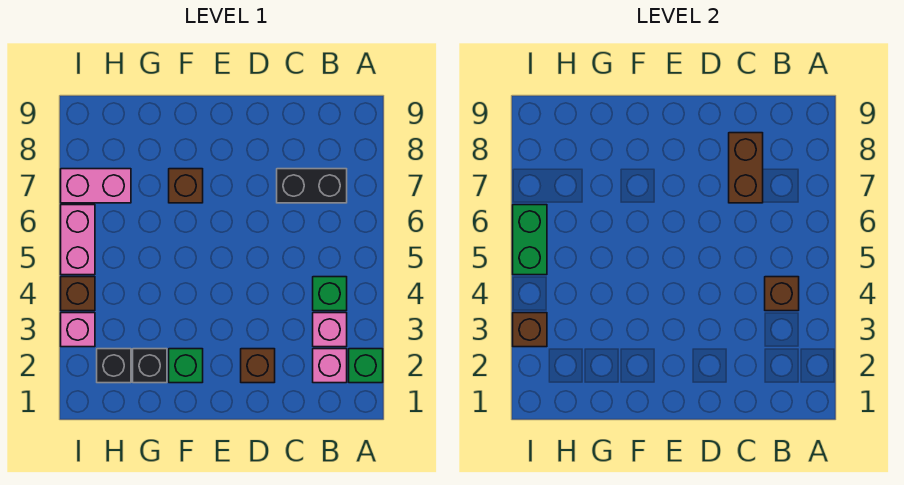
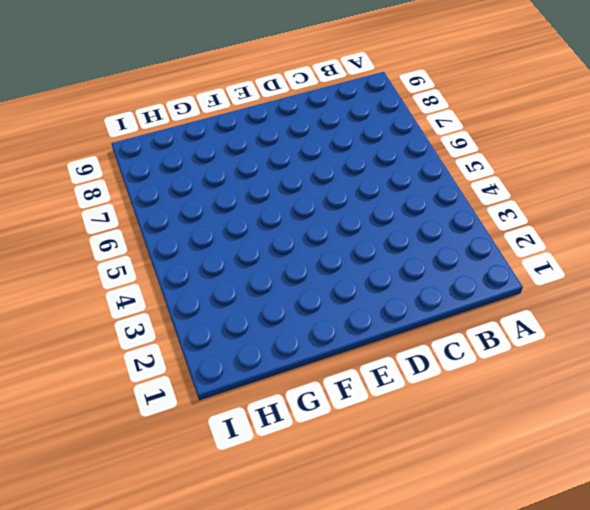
none -> green 1x1 brick [349,349,383,383]
none -> pink 1x1 brick [313,349,347,383]
none -> pink 1x1 brick [313,313,347,347]

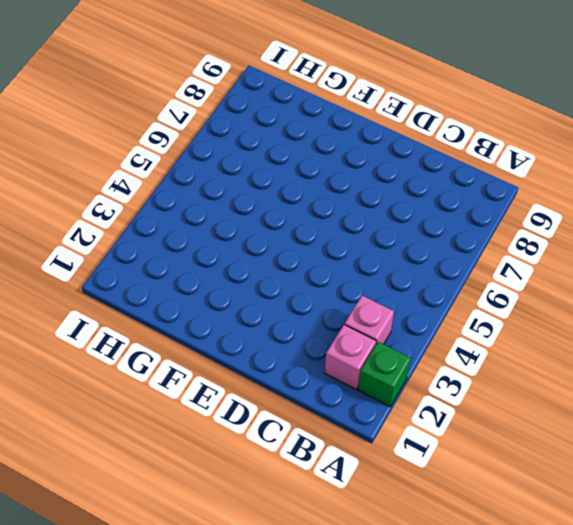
none -> green 1x1 brick [313,277,347,311]
none -> black 1x2 brick [277,169,347,203]
none -> brown 1x1 brick [241,349,275,383]

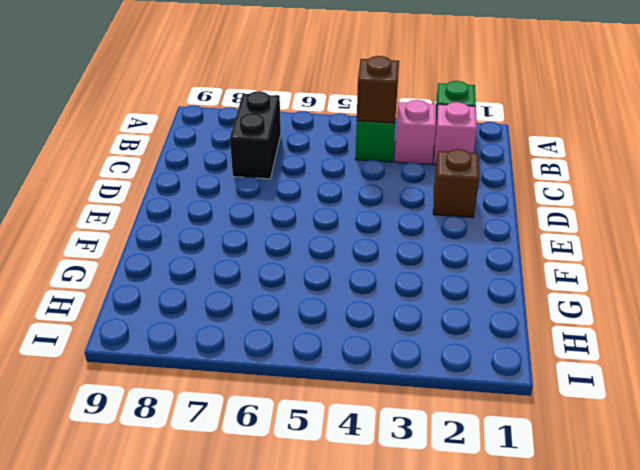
none -> green 1x1 brick [169,349,203,383]
none -> brown 1x1 brick [169,169,203,203]
none -> black 1x1 brick [133,349,167,383]

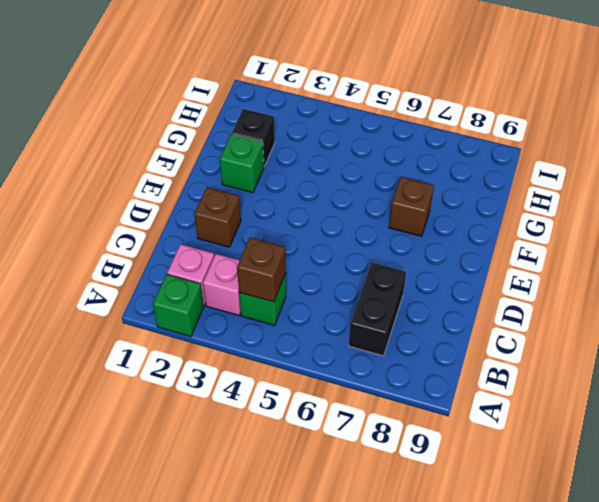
none -> black 1x1 brick [97,349,131,383]
none -> pink 1x2 brick [61,169,131,203]
none -> pink 1x1 brick [61,313,95,347]

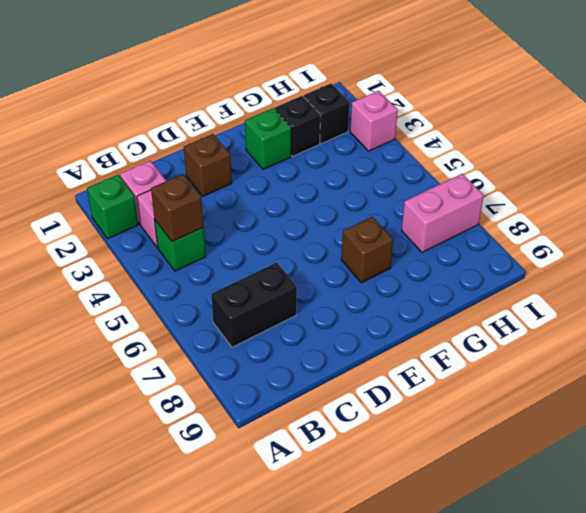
none -> brown 1x1 brick [61,277,95,311]
none -> pink 1x2 brick [61,205,95,275]
none -> brown 1x2 brick [729,133,763,203]

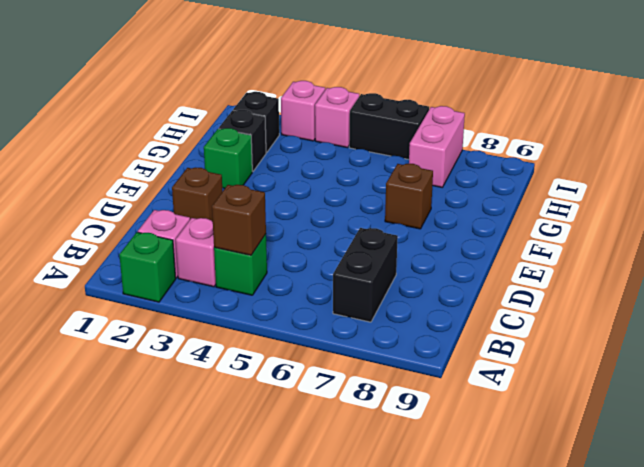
pink 1x1 brick [315,87,359,148] -> brown 1x1 brick [61,277,95,311]
black 1x2 brick [349,93,429,159] -> pink 1x2 brick [61,205,95,275]
none -> brown 1x2 brick [729,133,763,203]
none -> brown 1x1 brick [513,313,547,347]
none -> green 1x2 brick [513,205,547,275]

